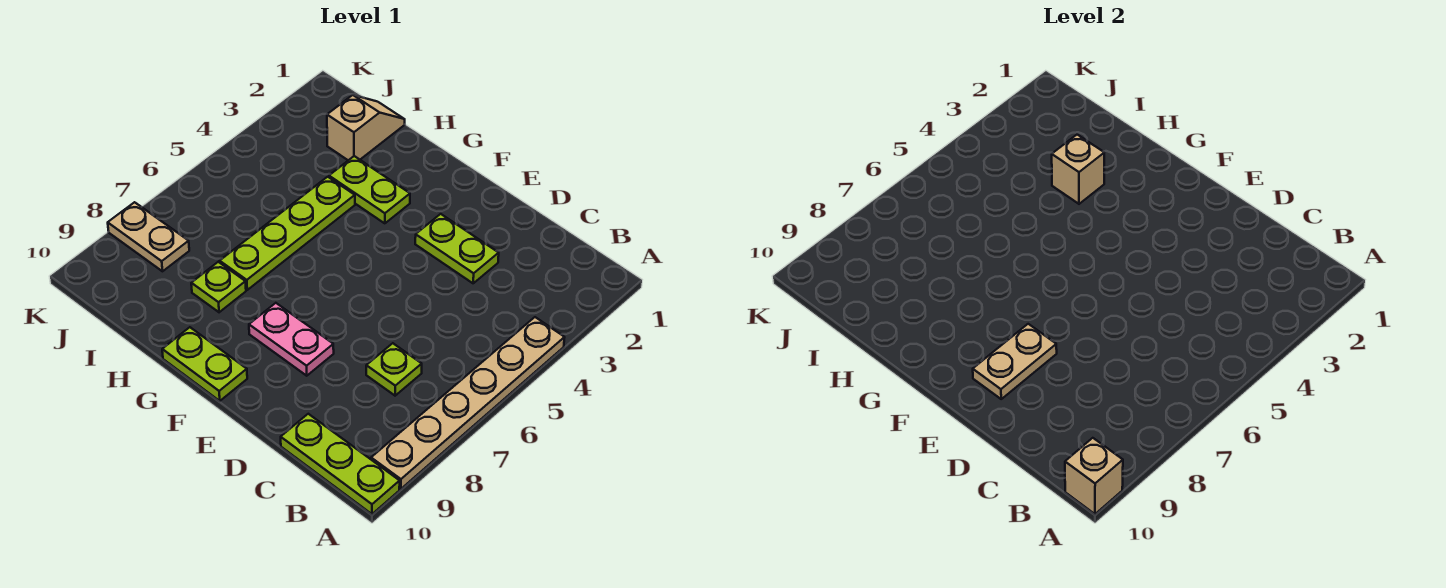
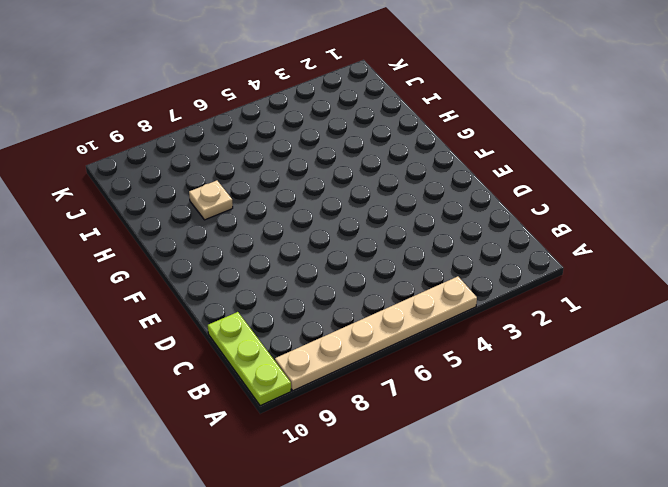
tan 1x1 plate [189,181,233,220] -> lime 1x1 plate [191,262,246,312]
none -> lime 1x1 plate [366,343,422,396]
none -> lime 1x2 plate [415,214,499,283]
none -> pink 1x2 plate [249,303,334,376]

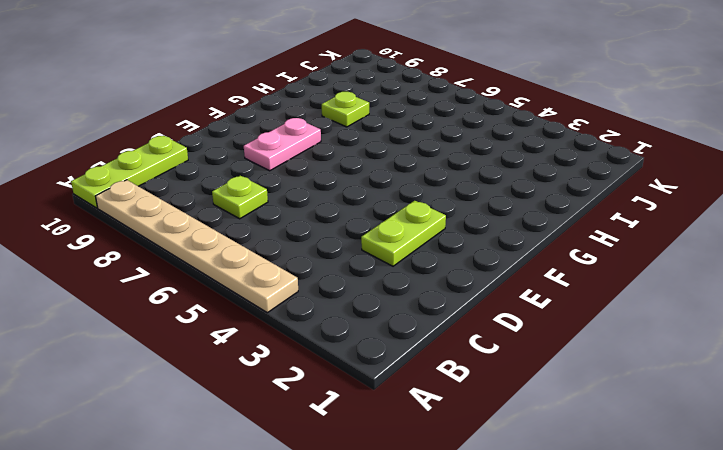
none -> lime 1x2 plate [162,327,247,401]
none -> lime 1x2 plate [329,156,410,223]
none -> lime 1x4 plate [220,177,355,290]

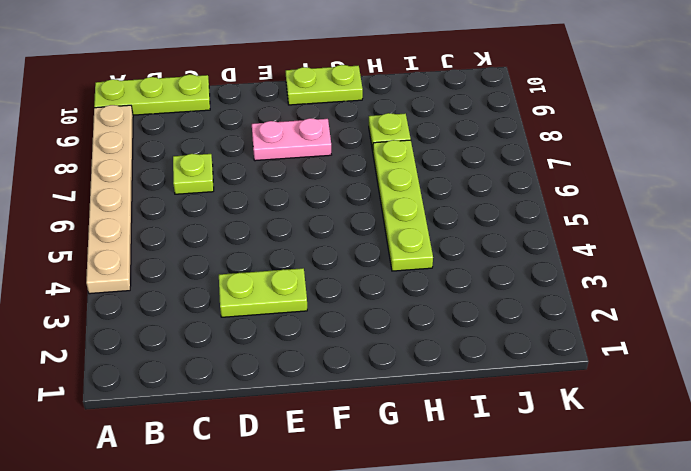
none -> lime 1x2 plate [329,156,410,223]
none -> tan 1x2 slope [327,95,405,160]
none -> tan 1x2 plate [108,202,189,271]

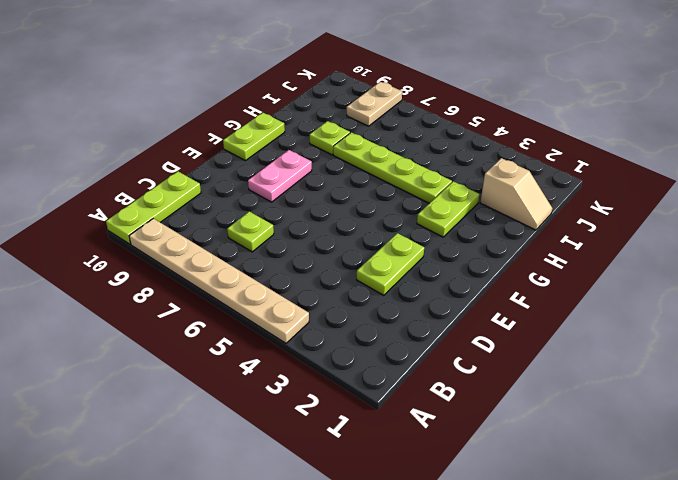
none -> tan 1x1 brick [1065,438,1123,514]
none -> tan 1x2 plate [973,324,1057,399]
none -> tan 1x1 brick [1052,135,1104,204]

